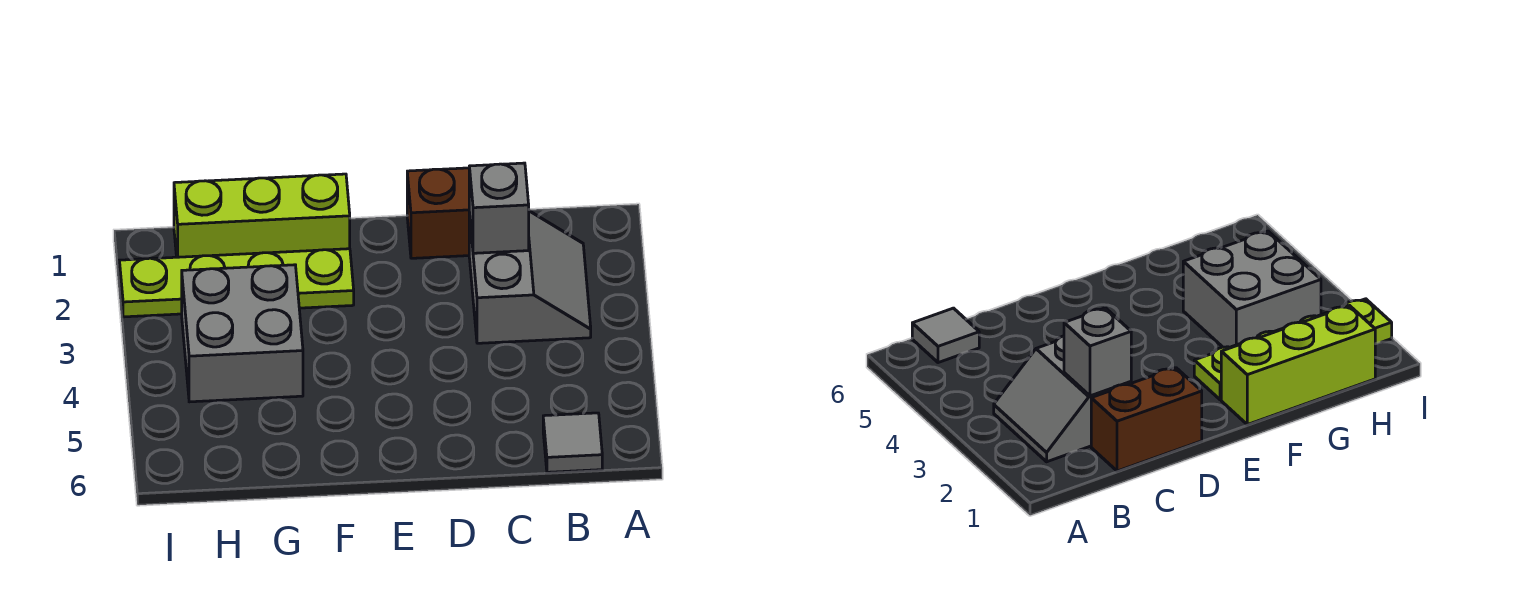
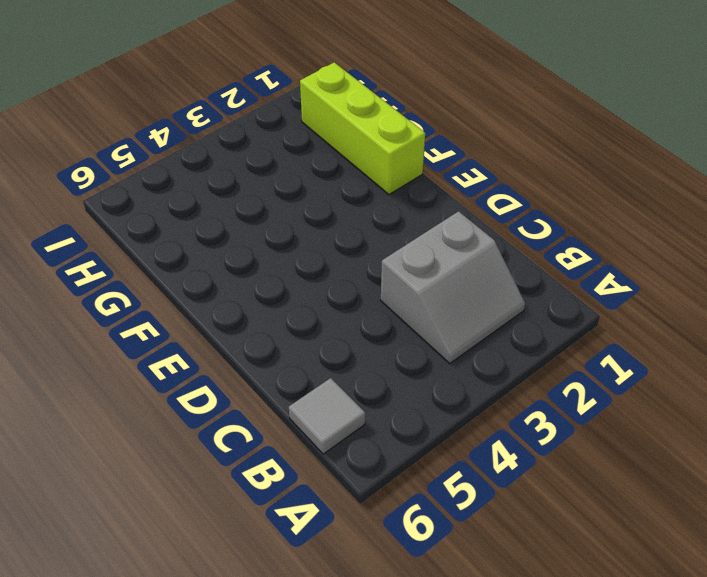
none -> brown 1x2 brick [407,168,469,258]
none -> lime 1x4 plate [119,249,354,317]

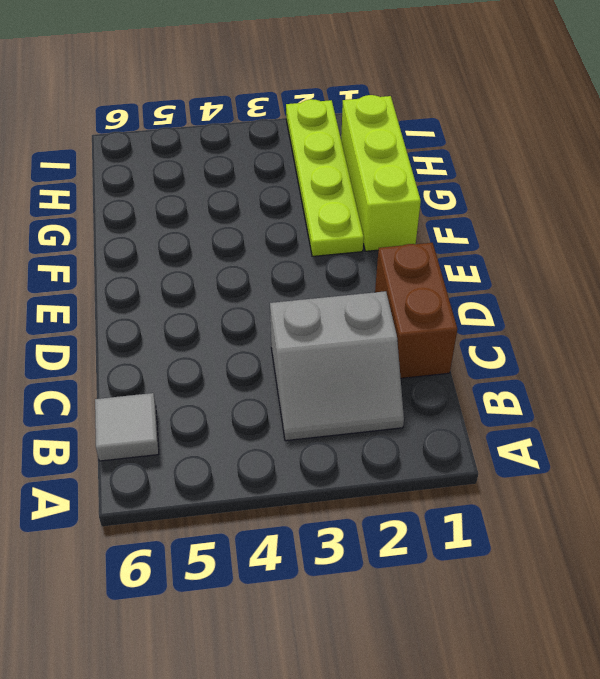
none -> grey 2x2 brick [182,265,303,402]
none -> grey 1x1 brick [469,163,529,253]

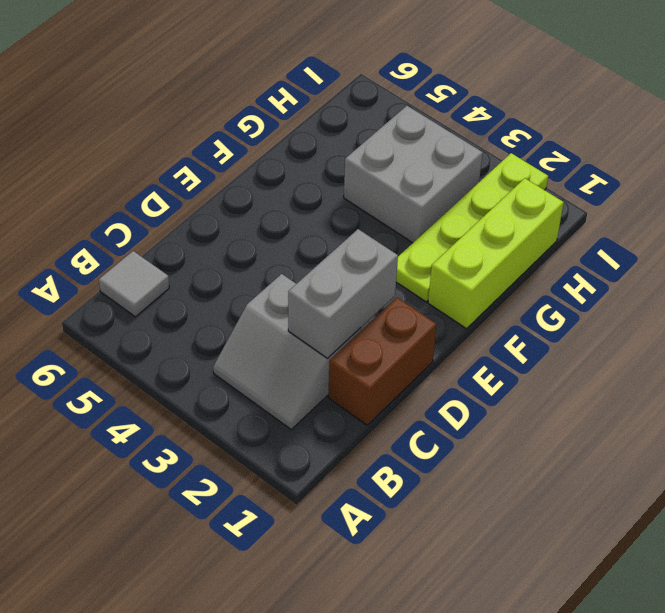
grey 1x2 brick [288,229,398,358] -> grey 1x1 brick [469,163,529,253]

